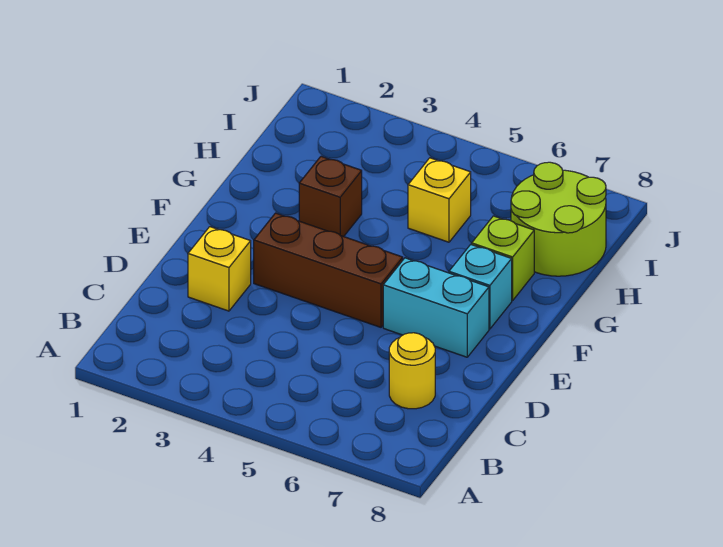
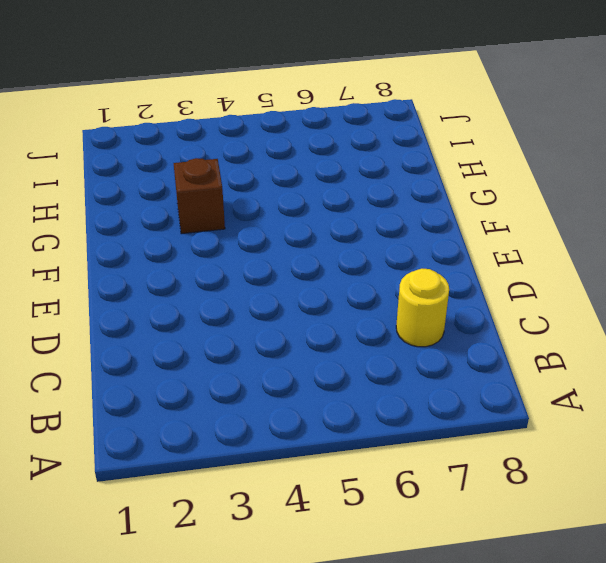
none -> yellow 1x1 brick [188,227,251,311]
none -> brown 1x3 brick [254,213,403,327]

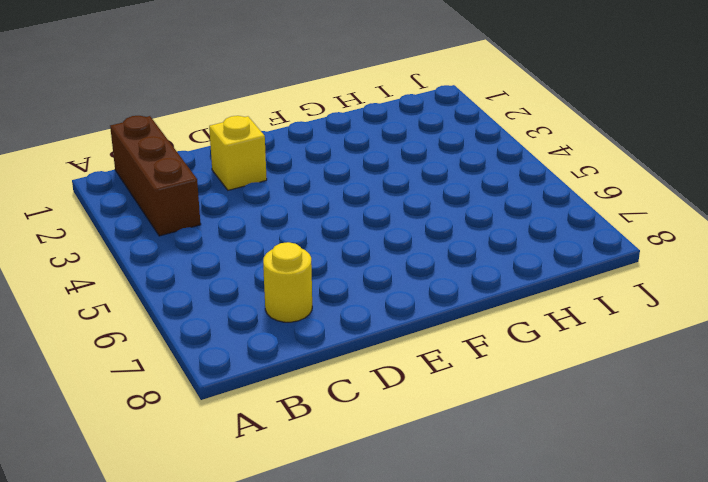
brown 1x3 brick [110,116,201,236] -> brown 1x3 brick moved to [254,213,403,327]
none -> cyan 1x2 brick [383,258,489,357]
none -> cyan 1x1 brick [449,245,512,329]

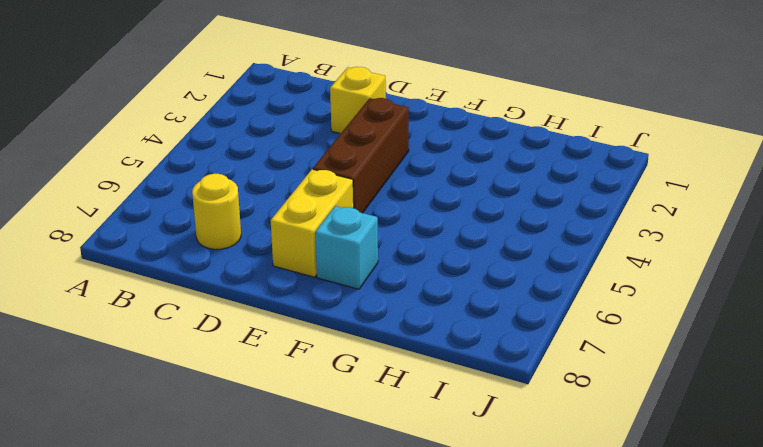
yellow 1x2 brick [271,169,354,277] -> cyan 1x2 brick [383,258,489,357]
none -> brown 1x1 brick [299,156,362,237]
none -> lime 1x1 brick [472,216,534,301]

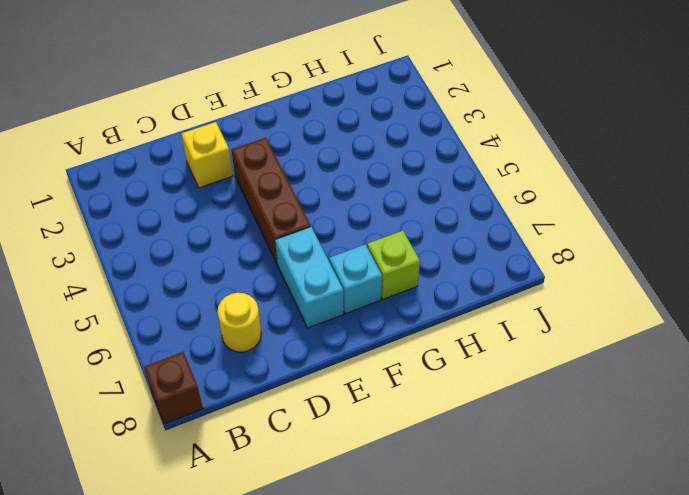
brown 1x1 brick [144,352,203,424] -> brown 1x1 brick moved to [299,156,362,237]
none -> yellow 1x1 brick [408,158,471,242]
none -> lime 2x2 round brick [511,162,606,276]

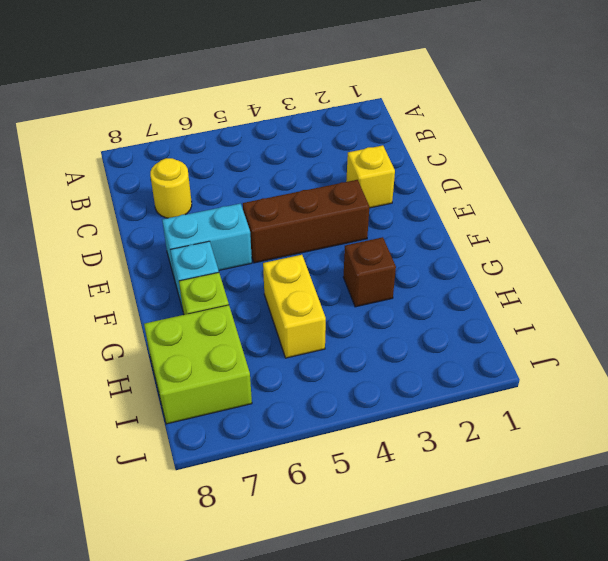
yellow 1x2 brick [263,255,326,358] -> yellow 1x1 brick [408,158,471,242]
lime 2x2 brick [144,305,252,424] -> lime 2x2 round brick [511,162,606,276]

